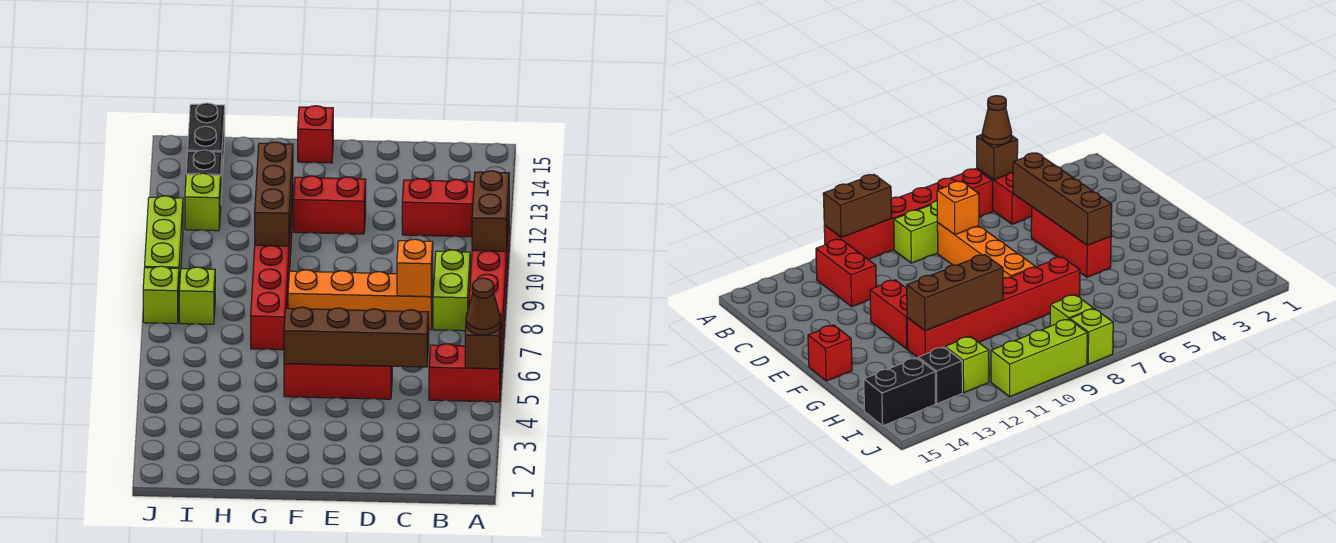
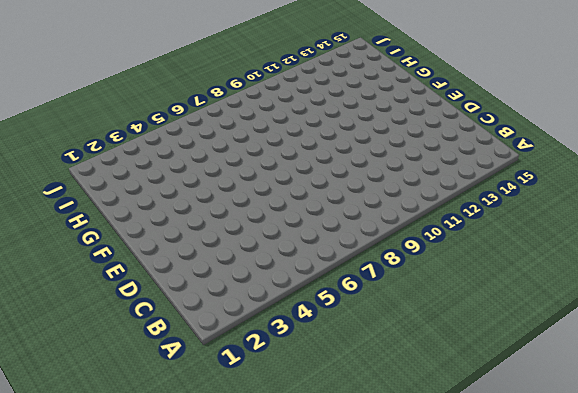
none -> red 1x2 brick [429,344,501,402]
none -> red 1x6 brick [469,219,509,373]
none -> lime 1x2 brick [433,250,470,331]

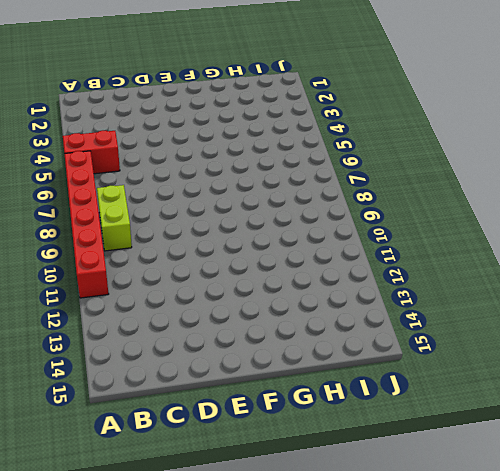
none -> red 1x2 brick [402,179,474,237]
none -> orange 1x4 brick [288,270,433,330]
none -> red 1x3 brick [284,364,392,399]

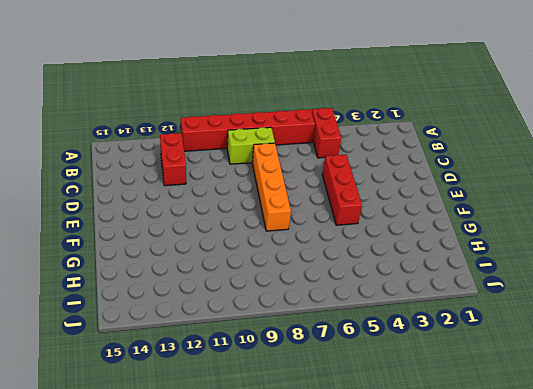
none -> red 1x2 brick [294,176,366,234]
none -> red 1x1 brick [298,106,333,163]
none -> red 1x6 brick [251,188,293,350]

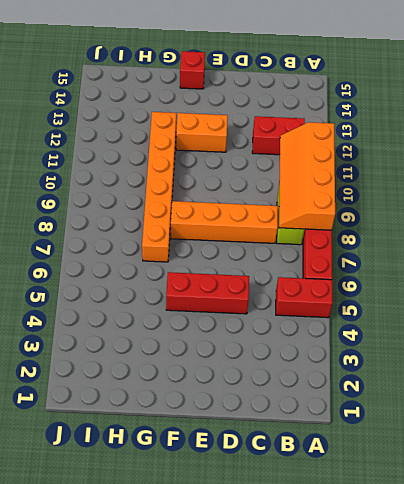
orange 2x4 slope [279,122,335,230] -> brown 1x2 brick [472,171,509,251]
orange 1x2 brick [176,113,228,152] -> red 1x2 brick [294,176,366,234]
orange 1x6 brick [142,112,176,262] -> red 1x6 brick [251,188,293,350]
none -> lime 1x1 brick [179,267,215,324]
none -> lime 1x1 brick [185,173,221,231]
none -> black 1x1 brick [186,150,222,194]

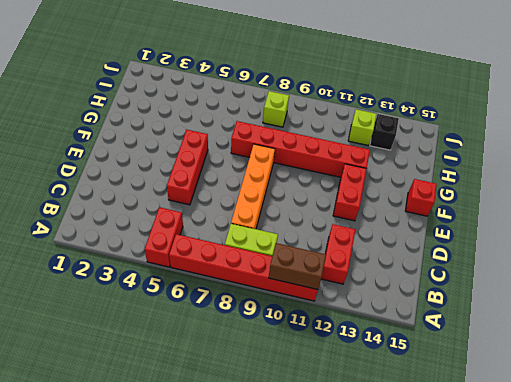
none -> black 1x2 brick [188,103,225,177]
none -> lime 1x1 brick [143,266,179,324]
none -> lime 1x3 brick [145,196,183,290]

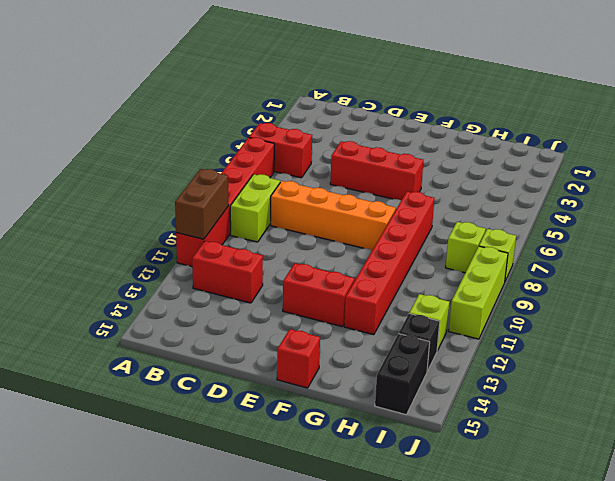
none -> brown 1x1 brick [465,314,501,369]
none -> brown 1x4 brick [284,307,429,367]
none -> orange 1x1 brick [397,239,433,297]

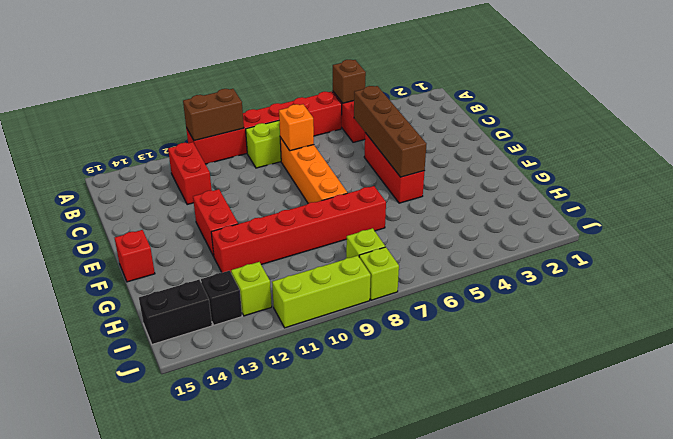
none -> brown 1x3 brick [255,142,293,246]
none -> brown 1x1 cone [466,278,500,335]

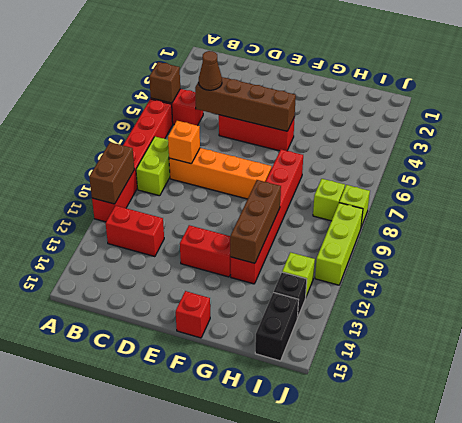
brown 1x1 cone [199,51,222,90] -> brown 1x1 cone moved to [466,278,500,335]

